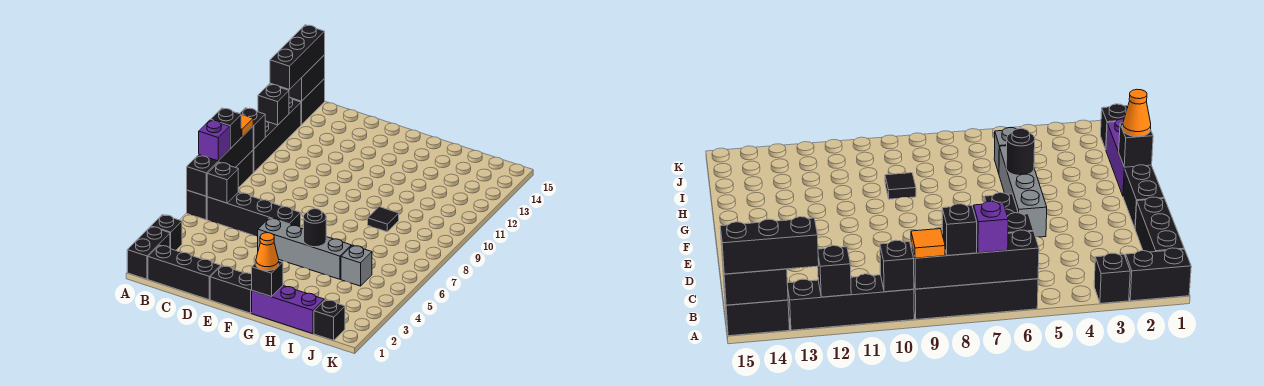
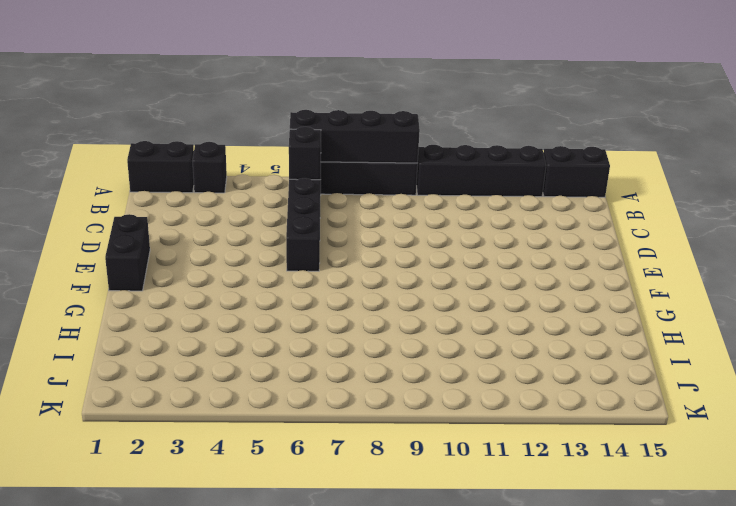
none -> black 1x3 brick [148,245,221,300]
none -> grey 1x4 brick [258,218,351,279]
none -> purple 1x3 brick [252,286,324,334]

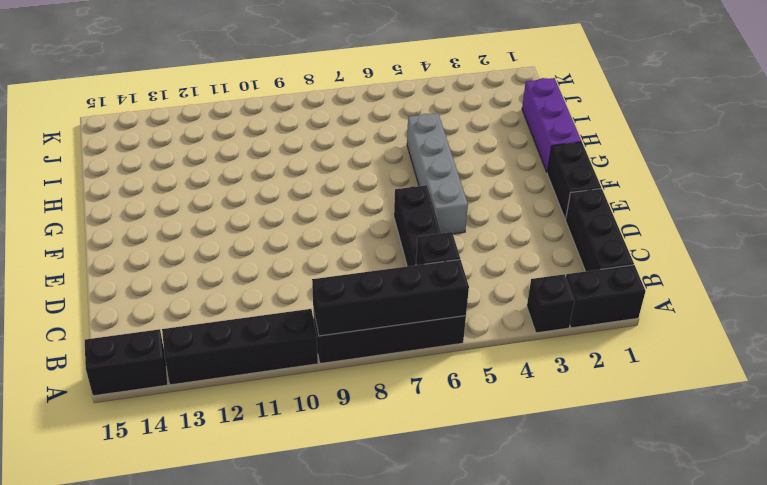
none -> black 1x1 tile [368,207,399,232]
none -> grey 1x1 brick [341,245,372,286]
none -> black 1x1 brick [314,300,345,341]

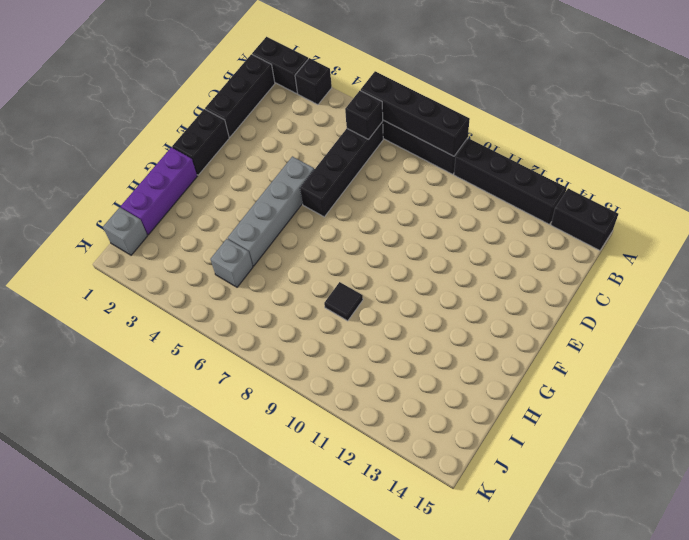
grey 1x1 brick [103,207,147,255] -> black 1x1 brick [314,300,345,341]
none -> black 1x1 brick [240,108,265,149]
none -> black 1x1 brick [258,84,289,125]
none -> black 1x2 brick [282,55,325,101]

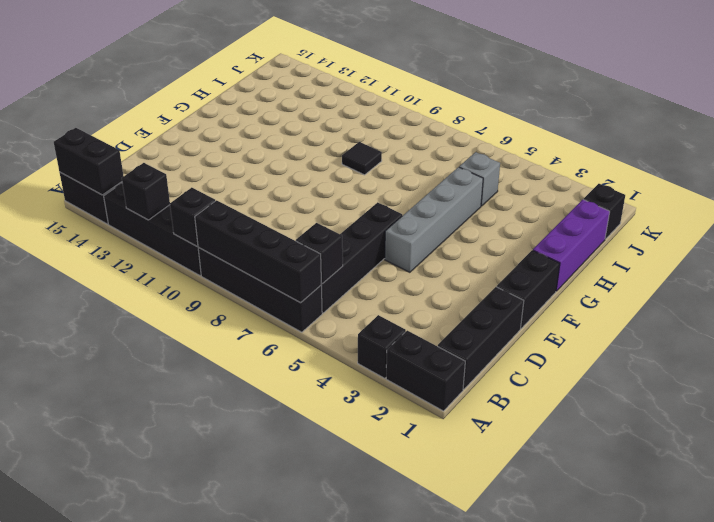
none -> black 1x1 brick [252,261,283,297]
none -> black 1x1 round brick [304,209,326,247]
none -> purple 1x1 brick [199,120,230,161]

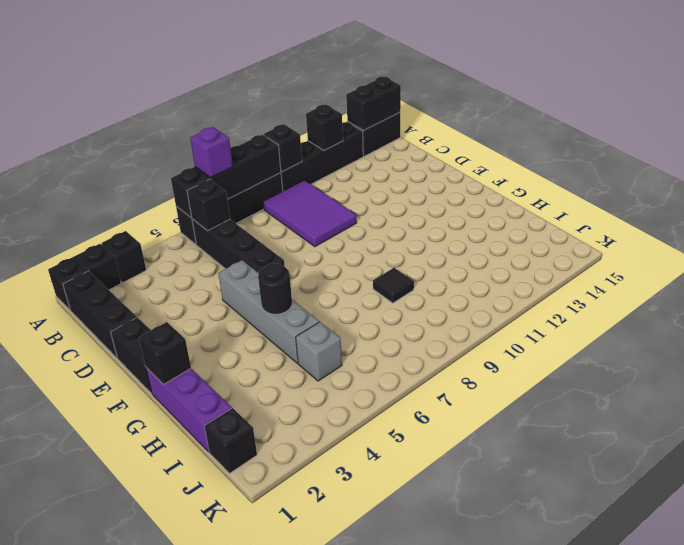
purple 2x3 tile [263,180,357,247] -> none
none -> black 1x1 brick [210,108,241,149]
none -> orange 1x1 tile [241,114,253,137]
none -> black 1x3 brick [270,25,325,89]

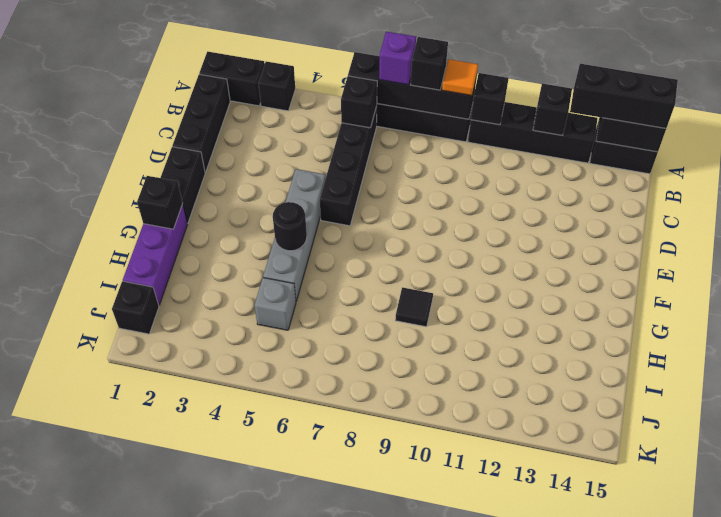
none -> orange 1x1 cone [256,233,279,271]

